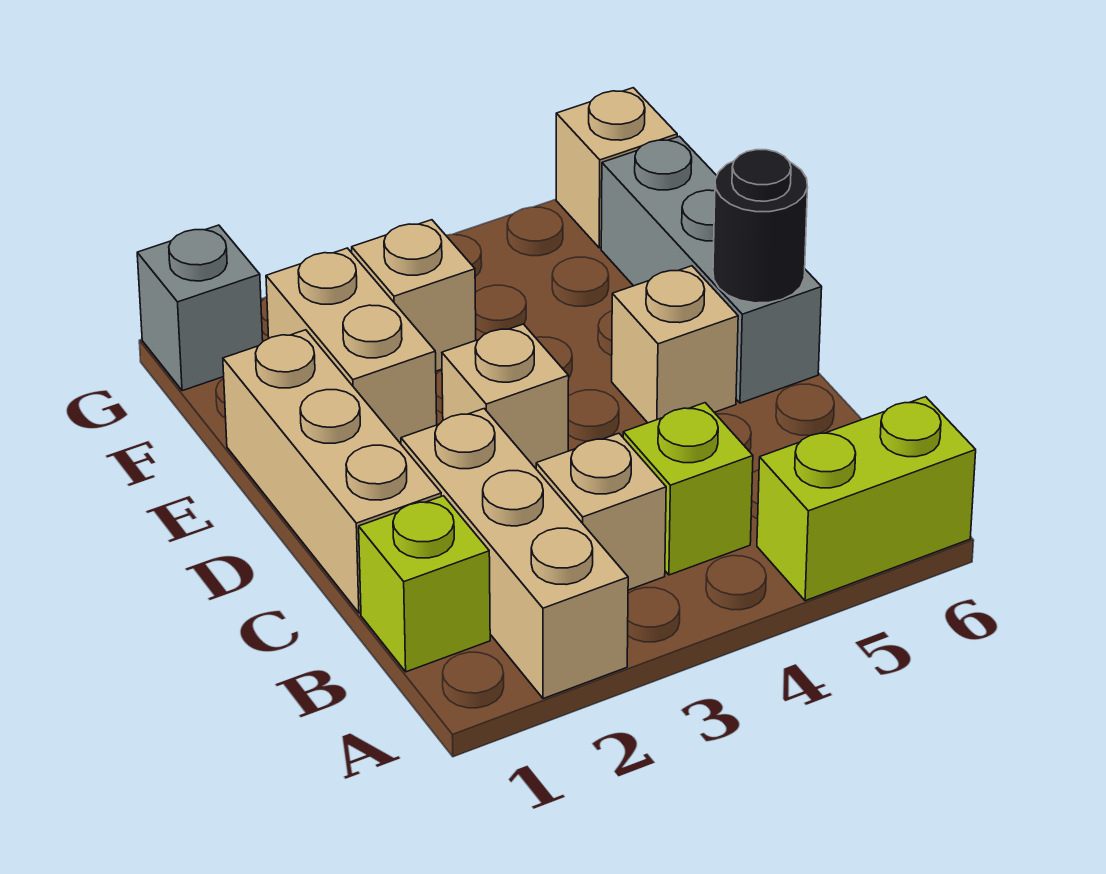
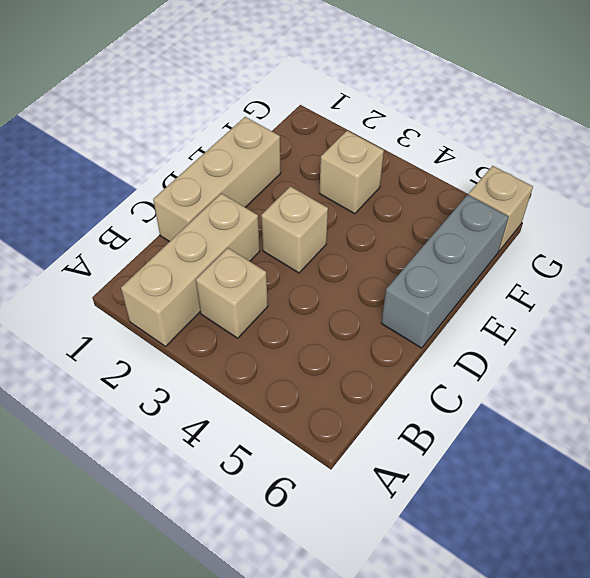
none -> lime 1x2 brick [757,397,976,601]
none -> lime 1x1 brick [359,496,490,672]
none -> lime 1x1 brick [623,403,753,575]

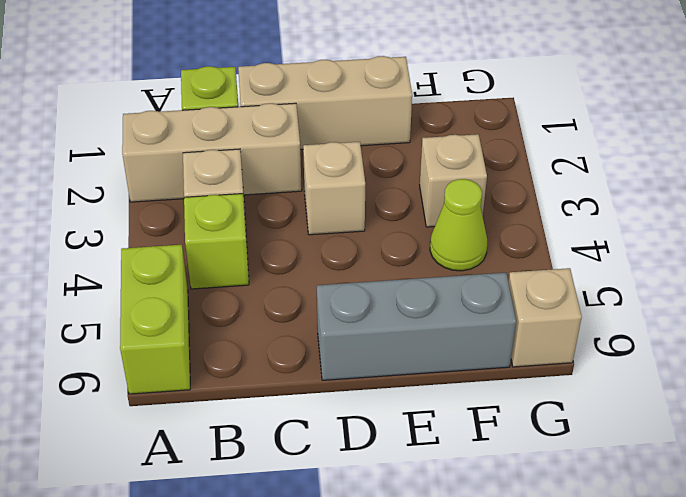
lime 1x1 cone [430,179,487,271] -> none
none -> tan 1x1 brick [612,266,738,423]
none -> tan 1x2 brick [266,248,437,444]
none -> grey 1x1 brick [137,225,263,391]

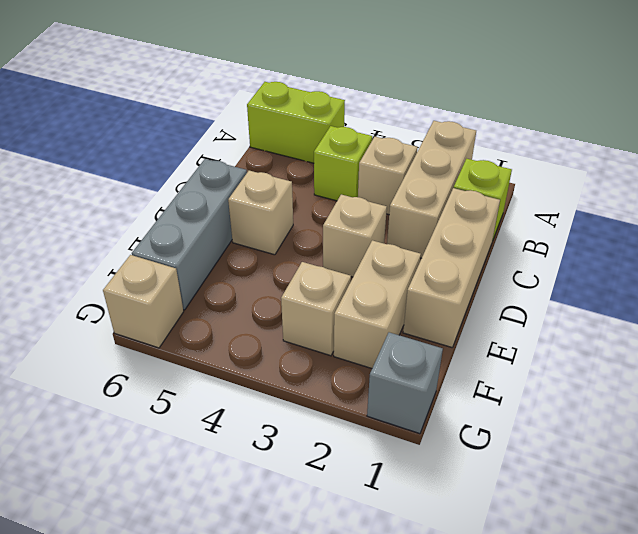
none -> black 1x1 round brick [713,150,808,303]

